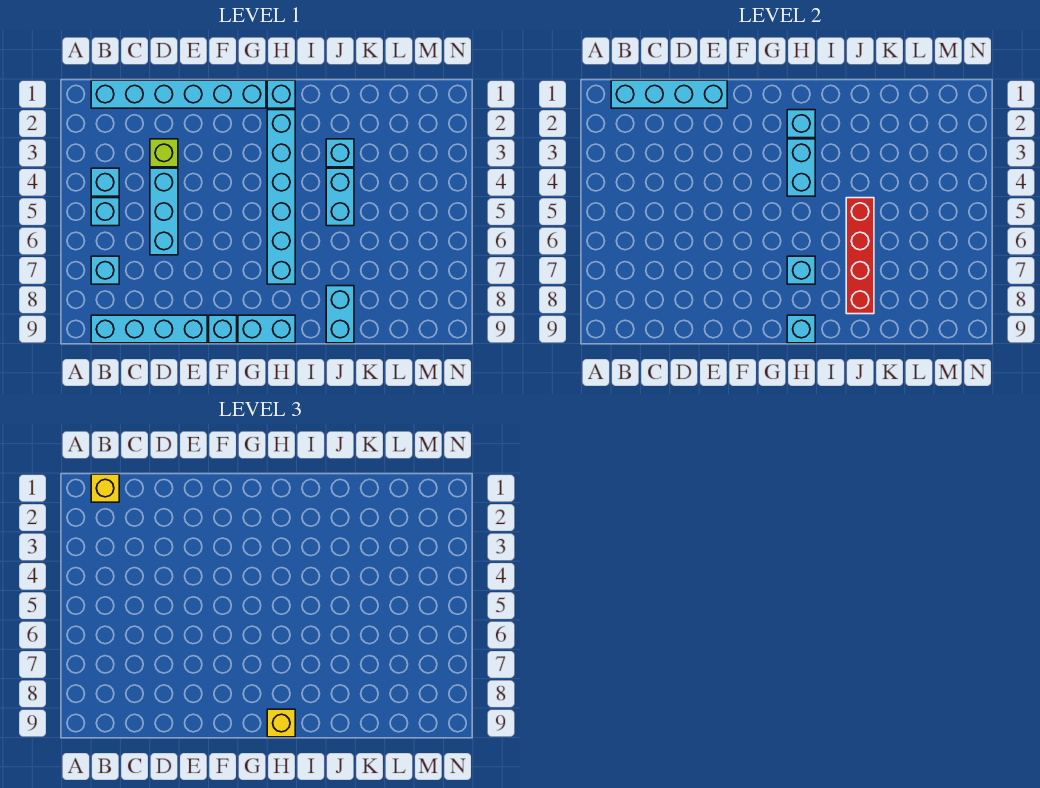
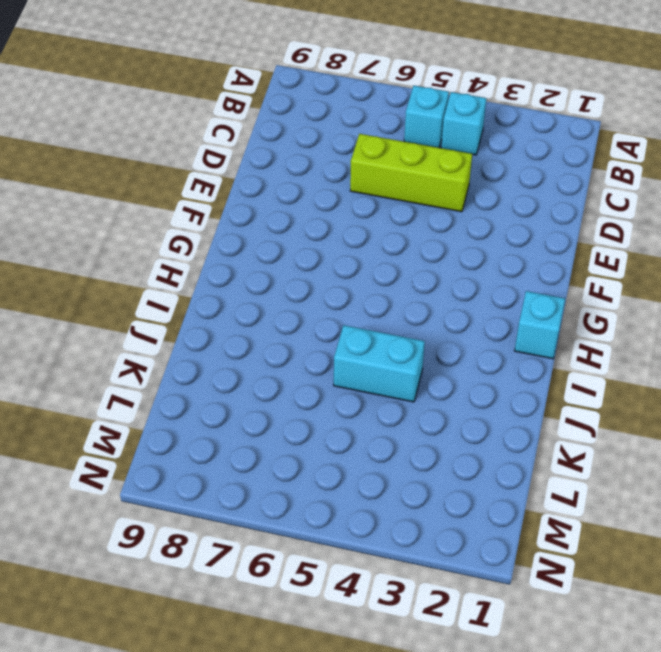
lime 1x3 brick [350,134,472,212] -> cyan 1x3 brick [150,168,178,255]
none -> cyan 1x6 brick [91,80,266,108]
none -> cyan 1x1 brick [91,256,119,284]
none -> cyan 1x4 brick [91,315,207,343]

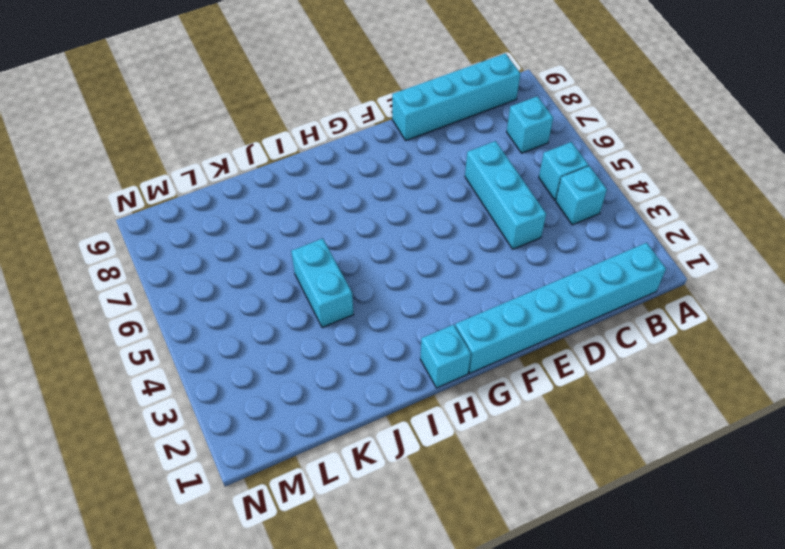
none -> lime 1x1 brick [150,139,178,167]
none -> cyan 1x1 brick [209,315,237,343]
none -> cyan 1x2 brick [238,315,295,343]

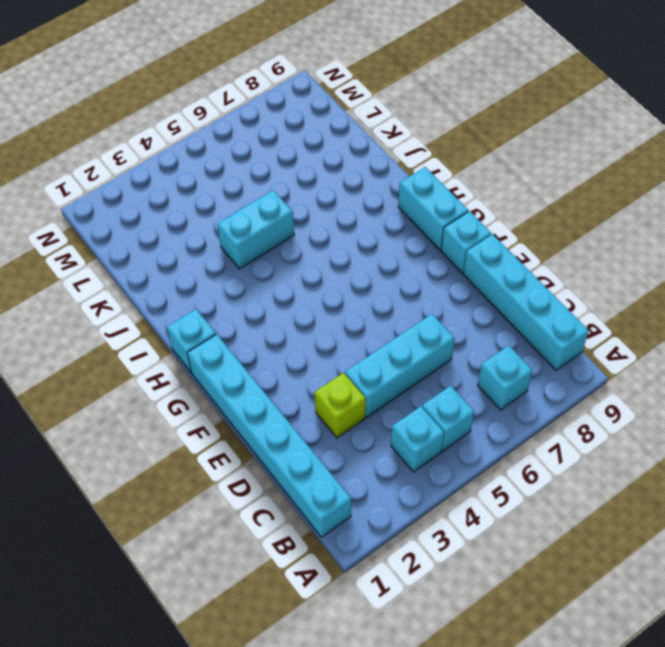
none -> cyan 1x6 brick [267,110,295,284]
none -> cyan 1x1 brick [326,139,354,167]
none -> cyan 1x2 brick [326,286,354,343]

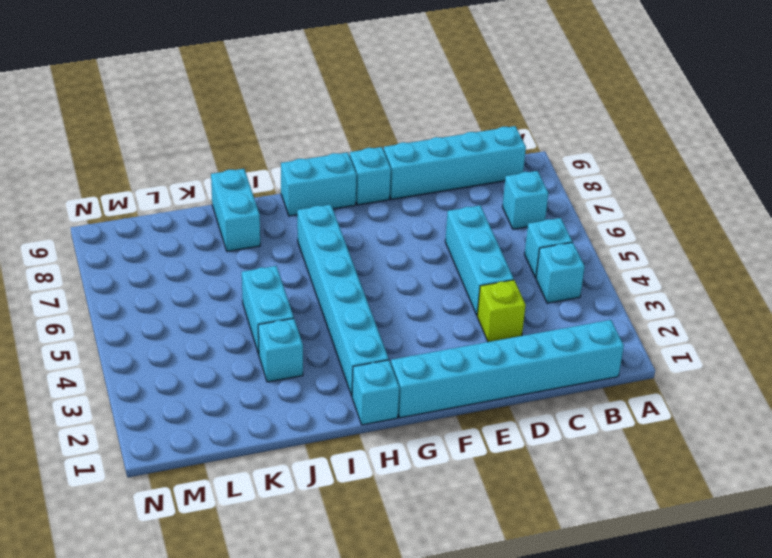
none -> cyan 1x4 brick [611,80,727,108]
none -> cyan 1x1 brick [787,110,815,138]
none -> cyan 1x2 brick [787,139,815,196]

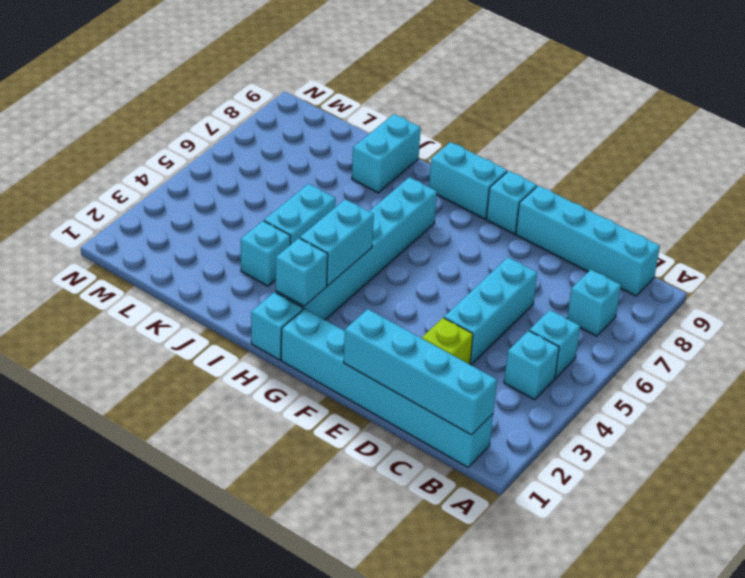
none -> cyan 1x1 brick [787,256,815,284]
none -> cyan 1x1 brick [787,315,815,343]
none -> red 1x4 brick [846,198,874,314]

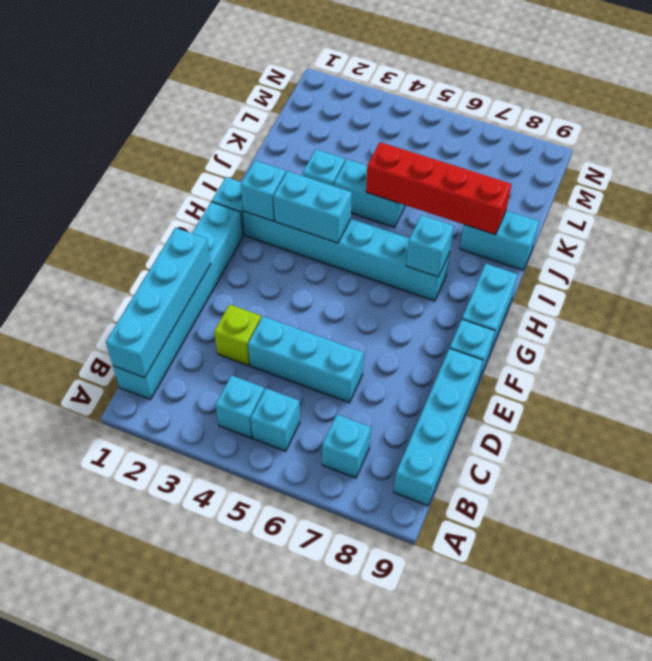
none -> cyan 1x1 brick [787,315,815,343]
none -> yellow 1x1 brick [91,474,119,502]
none -> yellow 1x1 brick [267,709,295,737]

